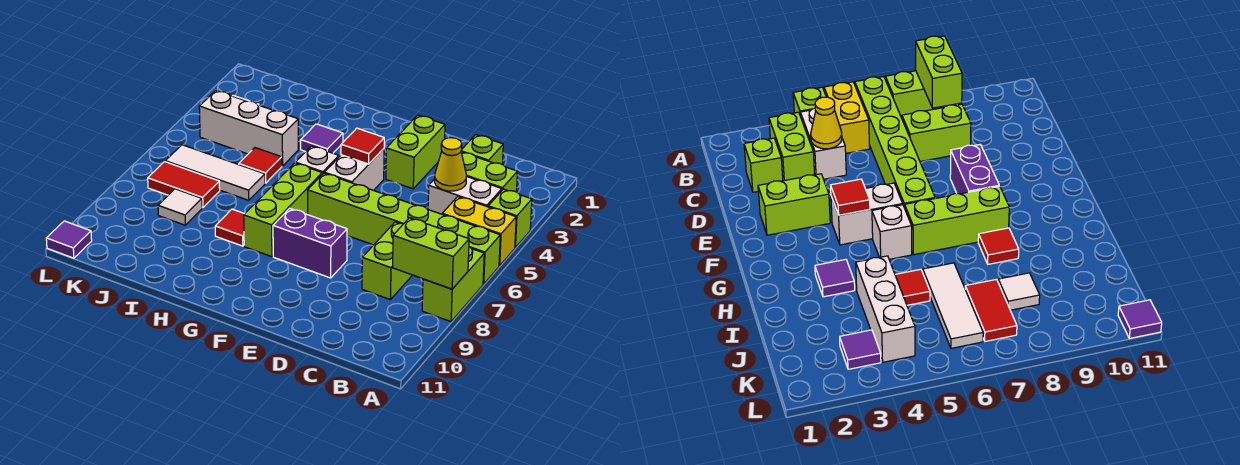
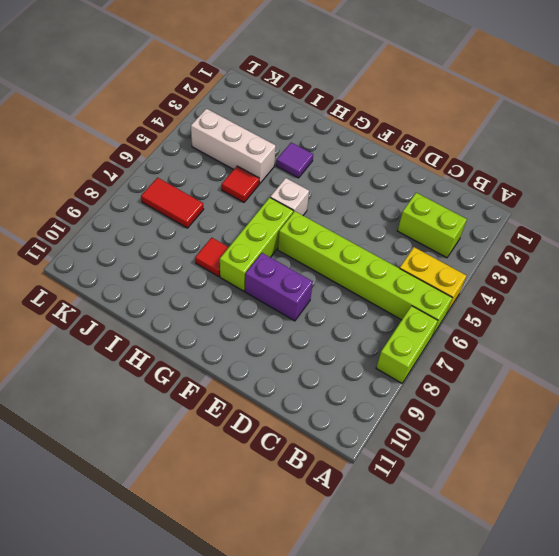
none -> lime 1x1 brick [488,189,532,248]
none -> white 1x2 brick [428,176,502,214]
none -> lime 1x1 brick [461,135,503,164]

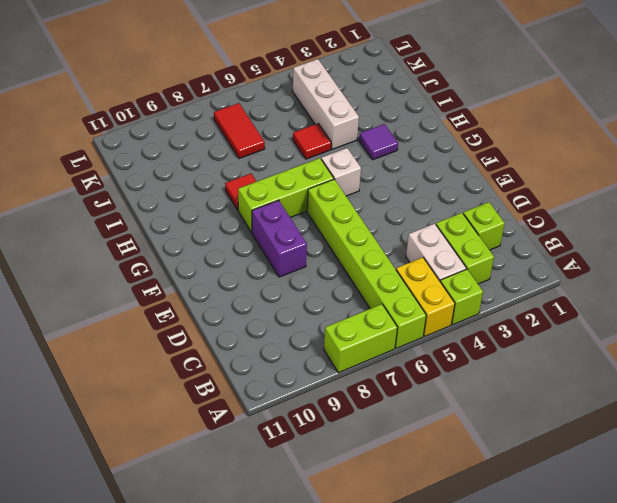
none -> lime 1x2 brick [362,222,412,299]
none -> lime 1x2 brick [386,115,445,189]
none -> white 1x2 brick [324,149,384,190]

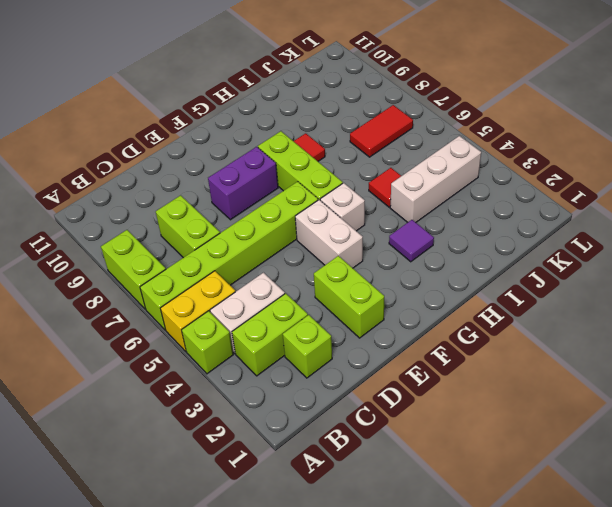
none -> white 1x3 tile [165,145,265,200]
none -> white 1x1 tile [158,189,202,225]
none -> purple 1x1 tile [840,330,881,369]

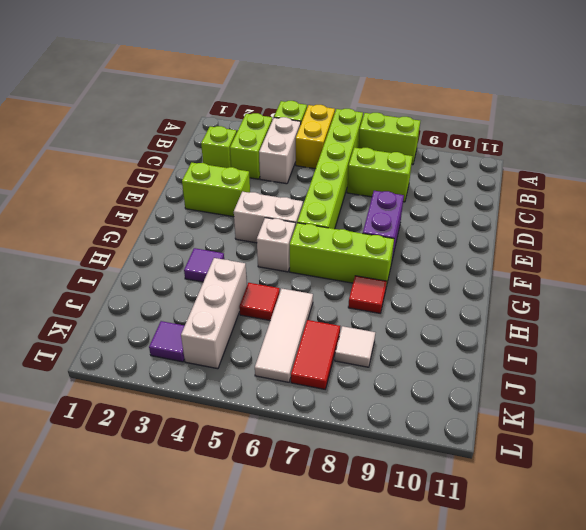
none -> purple 1x1 tile [46,221,92,258]
none -> lime 1x2 brick [393,218,469,289]
none -> yellow 1x1 cone [435,138,467,191]

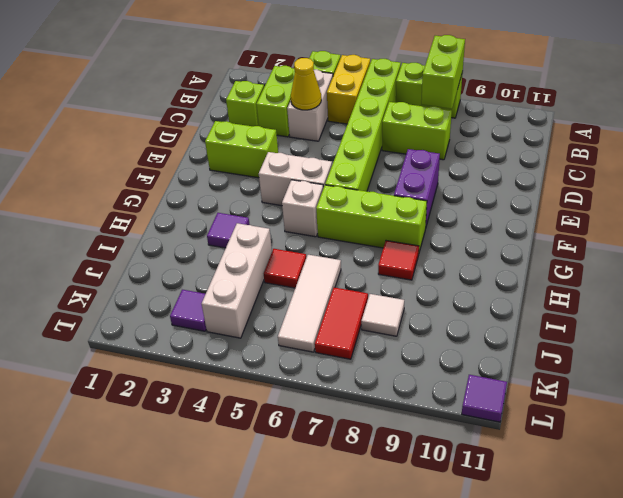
none -> red 1x1 tile [341,128,384,164]

